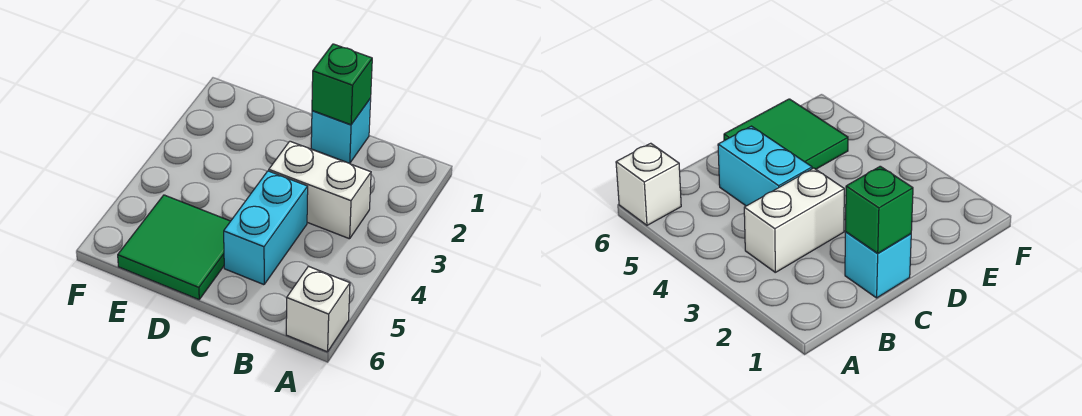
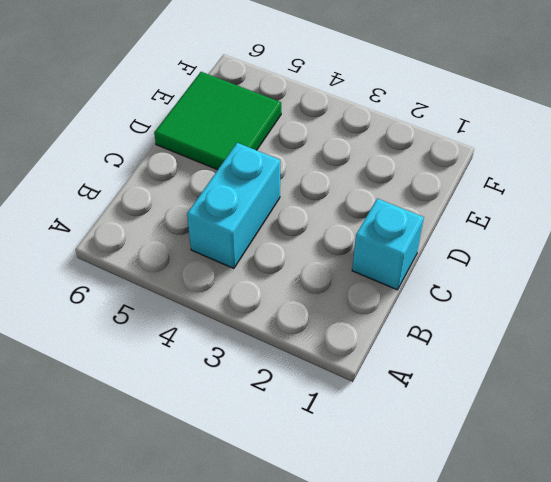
cyan 1x2 brick [187,143,280,269] -> cyan 1x2 brick turned to [224,171,308,285]
none -> white 1x1 brick [286,266,350,352]
none -> white 1x2 brick [269,141,371,239]

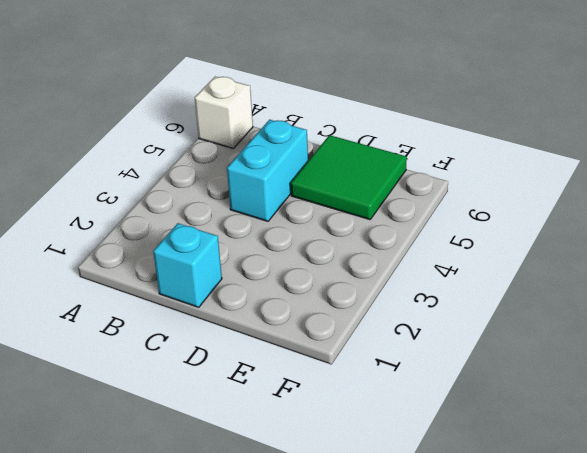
none -> white 1x2 brick [269,141,371,239]
none -> green 1x1 brick [312,44,372,125]

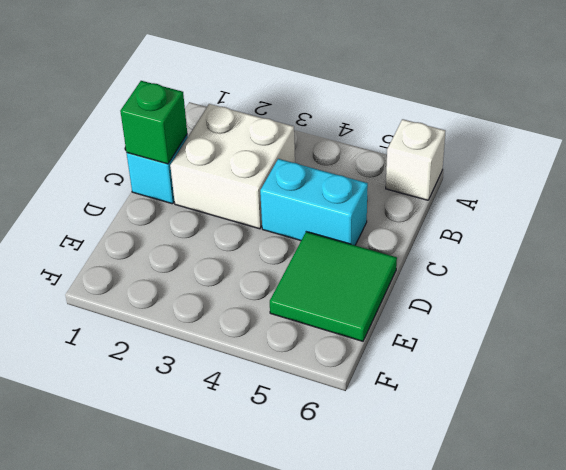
white 2x2 brick [170,104,295,229] -> white 1x2 brick [269,141,371,239]

